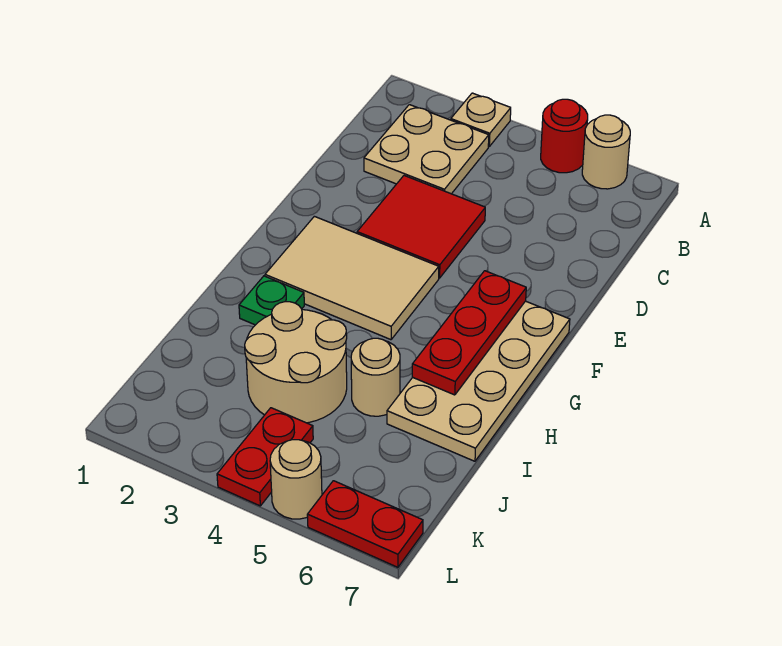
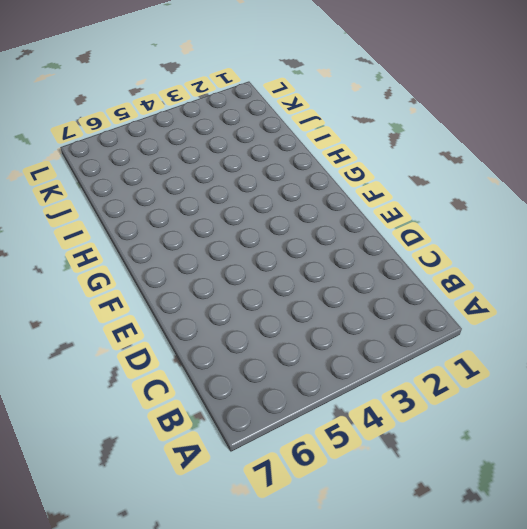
none -> tan 1x1 plate [451,93,511,146]
none -> red 1x1 round brick [541,99,588,173]
none -> tan 1x1 round brick [582,115,630,189]

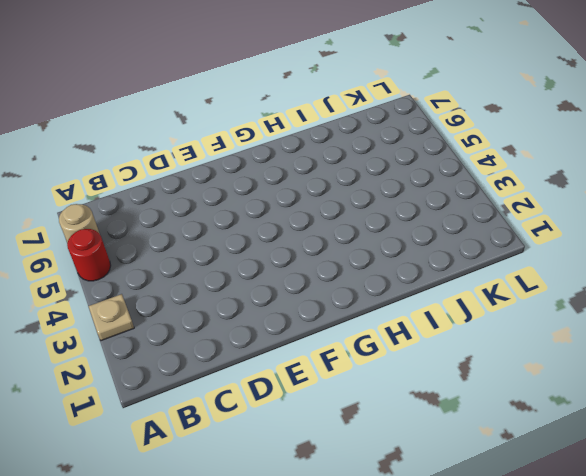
none -> tan 2x2 plate [364,105,489,194]
none -> red 2x2 tile [357,176,485,278]
none -> tan 2x3 tile [265,216,439,340]

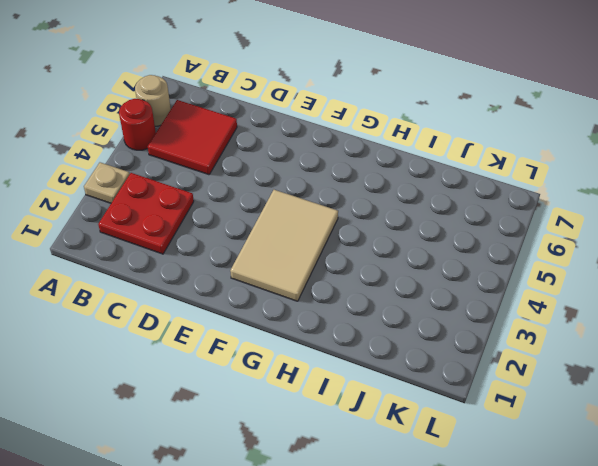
red 2x2 plate [98,173,194,254] -> tan 2x2 plate [364,105,489,194]
red 2x2 tile [148,100,237,175] -> red 2x2 tile moved to [357,176,485,278]
none -> tan 2x4 plate [387,301,570,461]
none -> green 1x1 plate [239,276,304,325]
none -> tan 2x2 round brick [245,302,347,423]

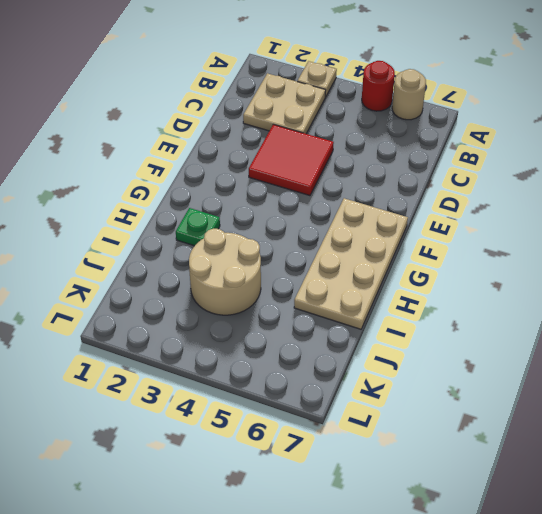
none -> tan 2x3 tile [265,216,439,340]
none -> tan 1x1 round brick [351,338,400,416]
none -> red 1x2 plate [217,408,313,506]

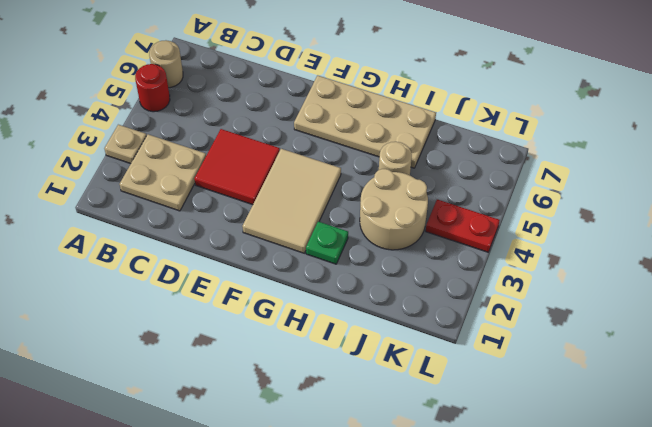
none -> tan 1x1 round brick [270,440,322,519]
none -> red 1x2 plate [307,481,423,567]
none -> red 1x3 plate [412,271,526,395]

